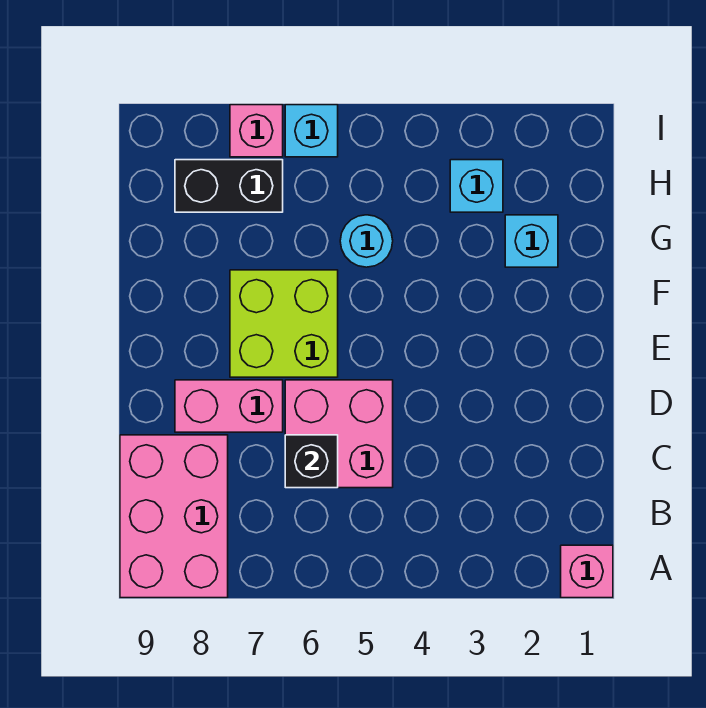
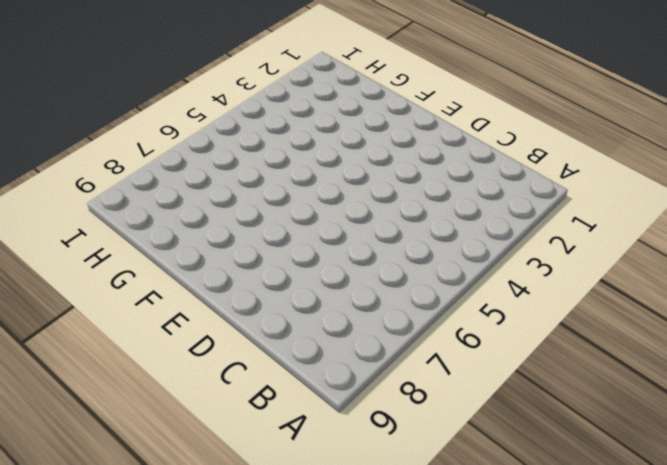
none -> pink 1x1 brick [561,545,613,598]
none -> pink 2x3 brick [120,435,228,598]
none -> pink 2x2 brick [285,380,393,488]

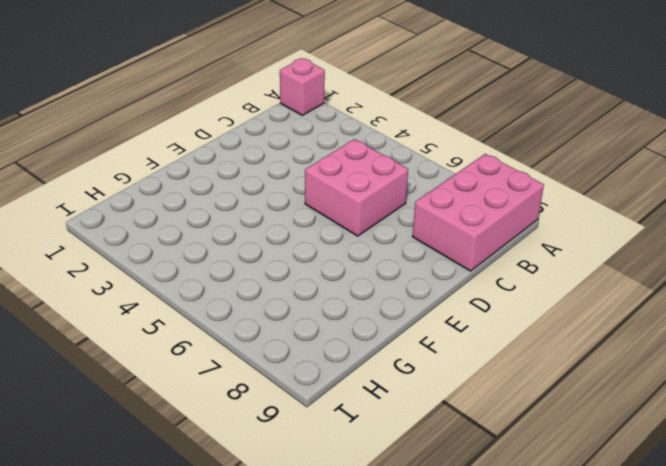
none -> pink 1x2 brick [175,380,283,432]
none -> lime 2x2 brick [230,270,338,377]
none -> cyan 1x1 brick [505,215,558,267]

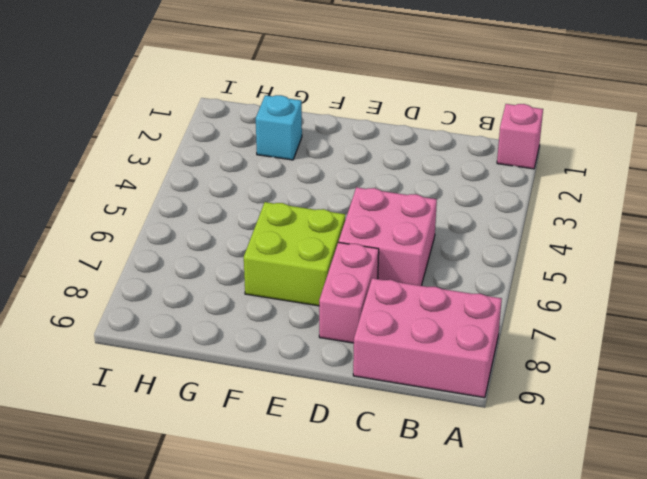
none -> cyan 1x1 round brick [340,215,393,267]
none -> cyan 1x1 brick [450,160,503,212]
none -> black 1x2 brick [175,160,283,212]

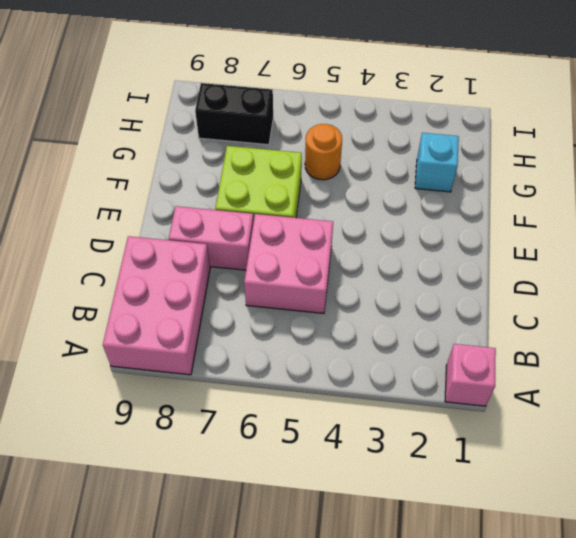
orange 1x1 round brick [305,124,342,180] -> cyan 1x1 round brick [340,215,393,267]
none -> cyan 1x1 brick [450,160,503,212]
none -> cyan 1x1 brick [285,105,338,157]
none -> pink 1x1 brick [230,105,283,157]

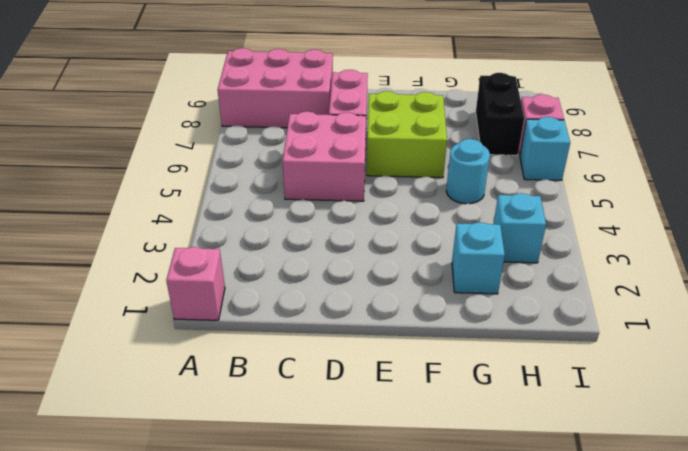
none -> black 1x1 brick [285,435,338,488]

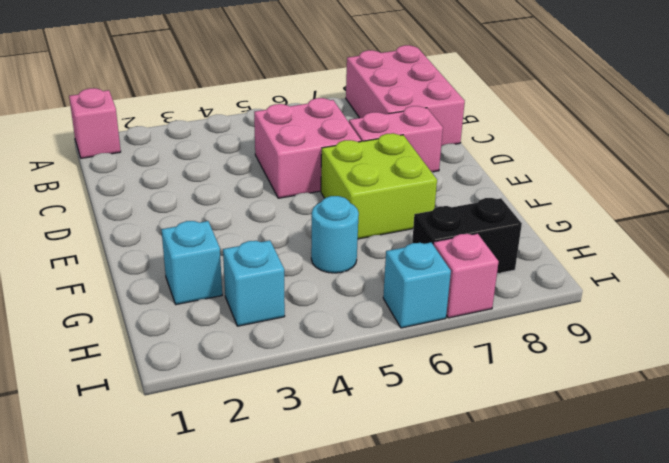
none -> black 1x1 brick [285,435,338,488]

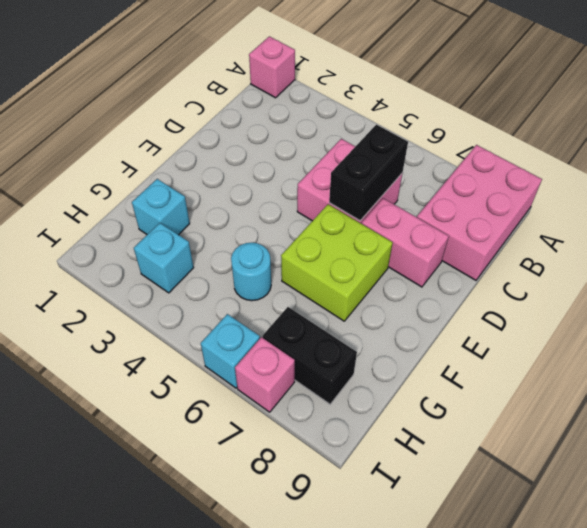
black 1x2 brick [329,125,408,221] -> black 1x1 brick [285,435,338,488]

